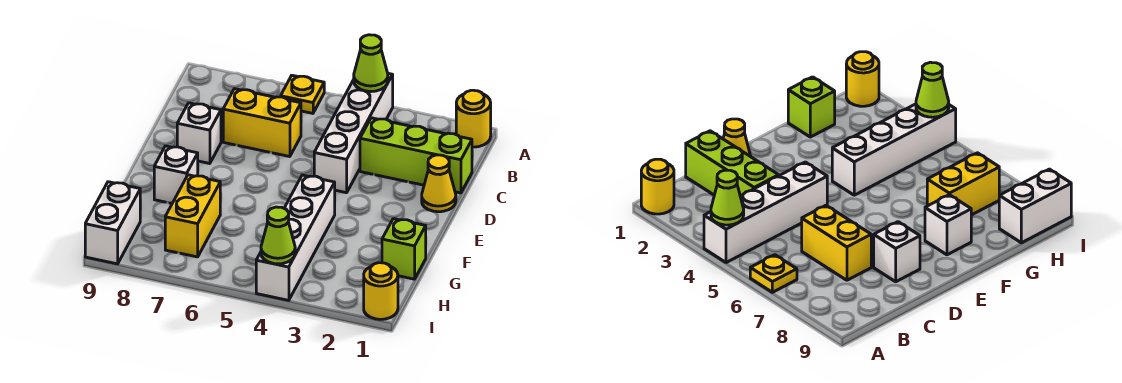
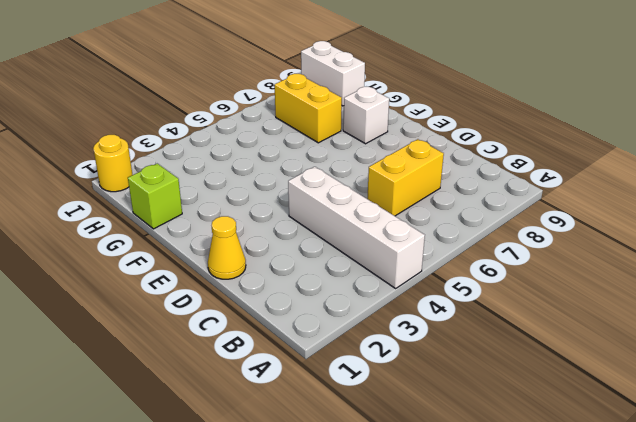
none -> yellow 1x1 round brick [456,90,491,147]
none -> yellow 1x1 plate [281,75,324,113]
none -> lime 1x3 brick [360,118,472,193]

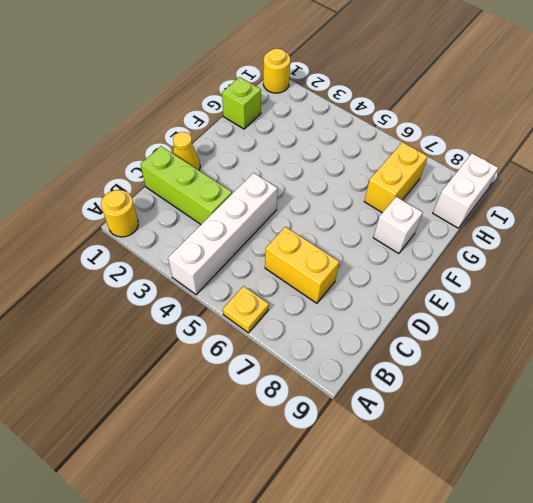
none -> white 1x1 brick [177,103,221,164]
none -> white 1x4 brick [256,175,335,300]
none -> lime 1x1 cone [354,35,388,92]

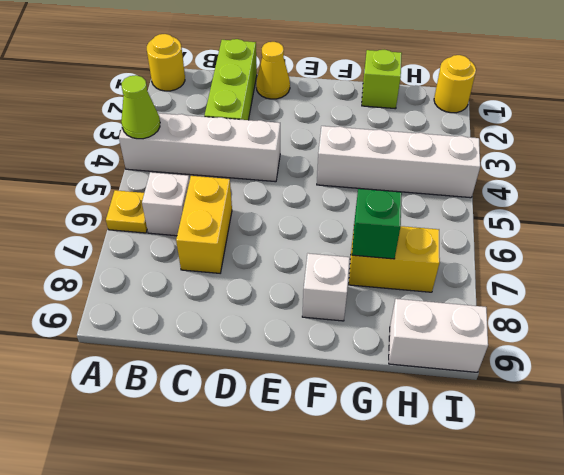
white 1x1 brick [142,172,189,236] -> white 1x1 brick moved to [177,103,221,164]
green 1x1 brick [352,189,402,259] -> none
none -> lime 1x1 cone [261,207,295,264]

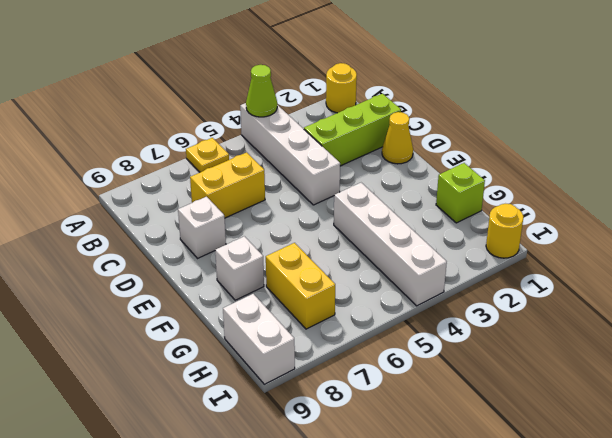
none -> lime 1x1 cone [261,207,295,264]

